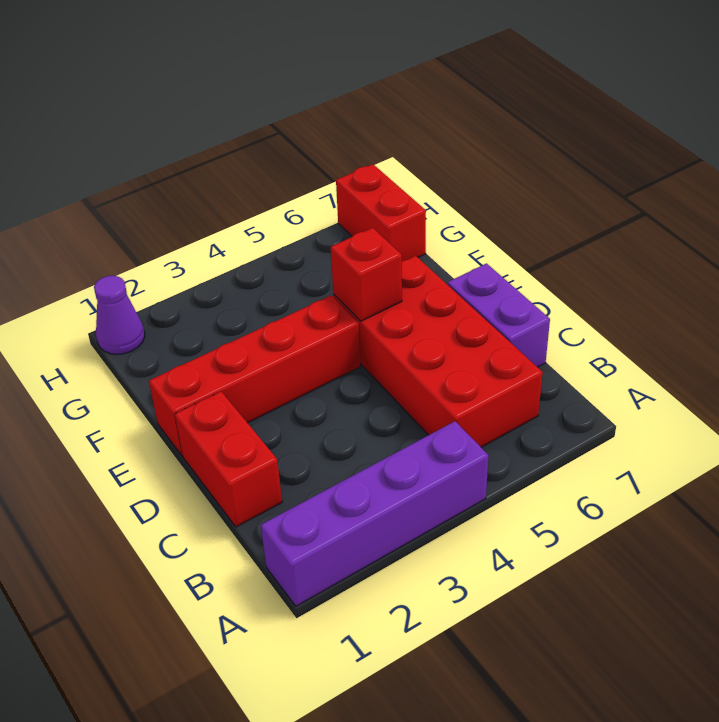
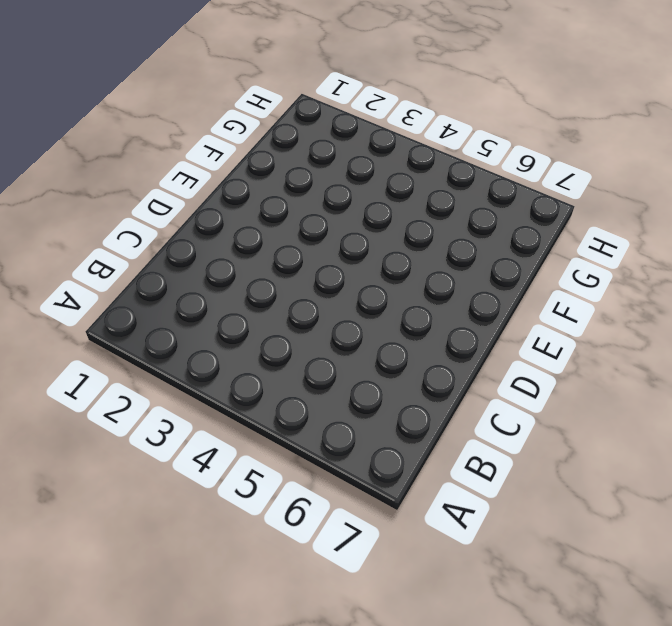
none -> purple 1x4 brick [261,421,489,606]
none -> red 2x4 brick [333,256,543,447]

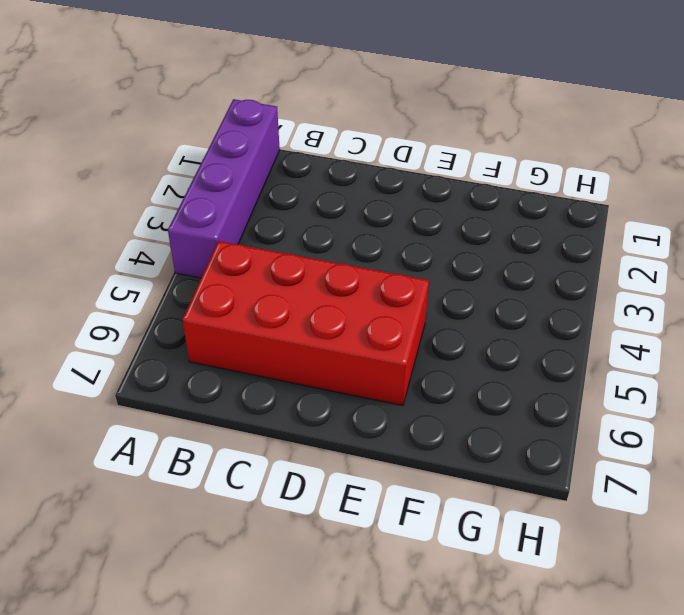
none -> red 1x2 brick [175,392,282,527]
none -> purple 1x2 brick [448,263,550,367]

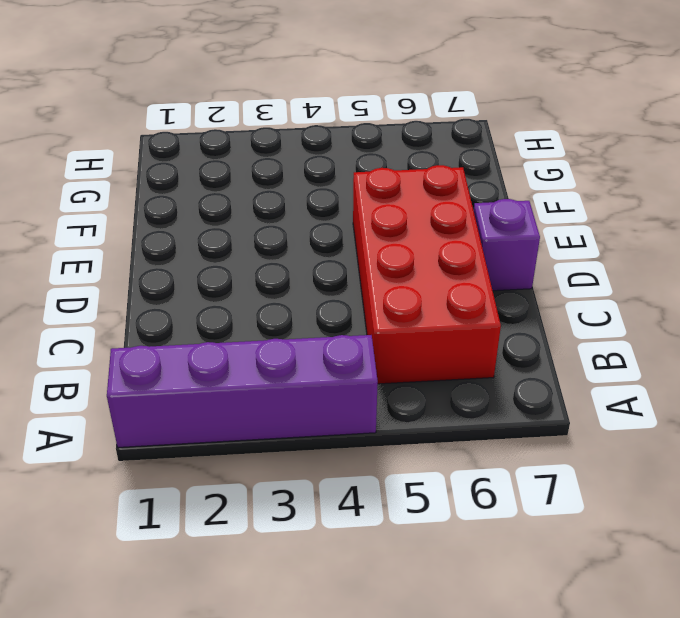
purple 1x1 brick [474,199,540,291] -> purple 1x2 brick [448,263,550,367]
none -> red 1x2 brick [175,392,282,527]
none -> red 1x4 brick [149,295,360,455]

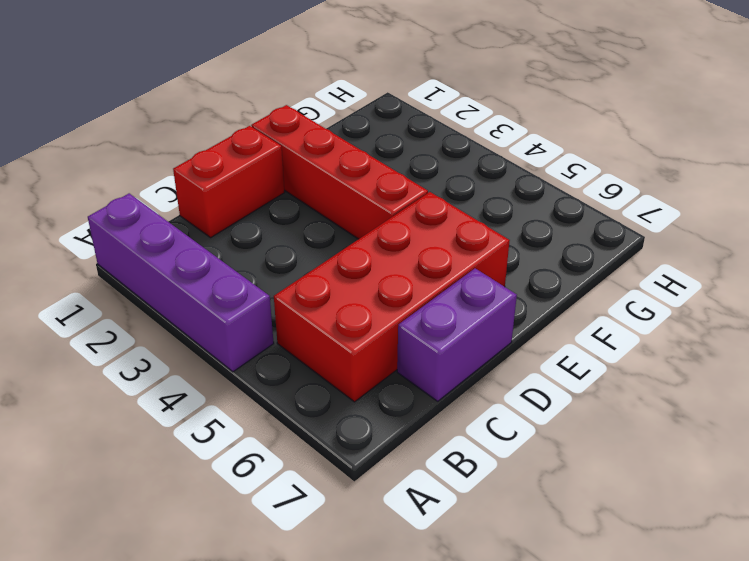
none -> red 1x2 brick [336,164,426,261]
none -> purple 1x1 cone [94,276,145,354]

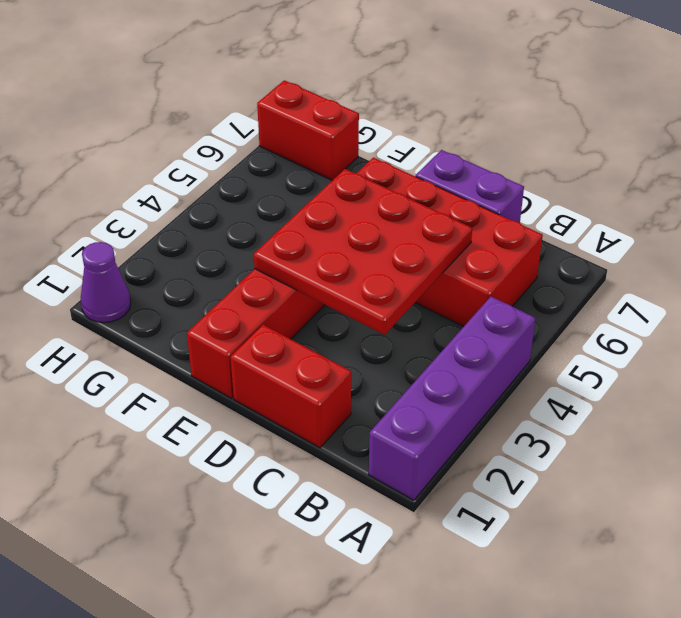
red 3x3 plate [254,169,472,335] -> red 1x1 brick [331,228,402,321]

